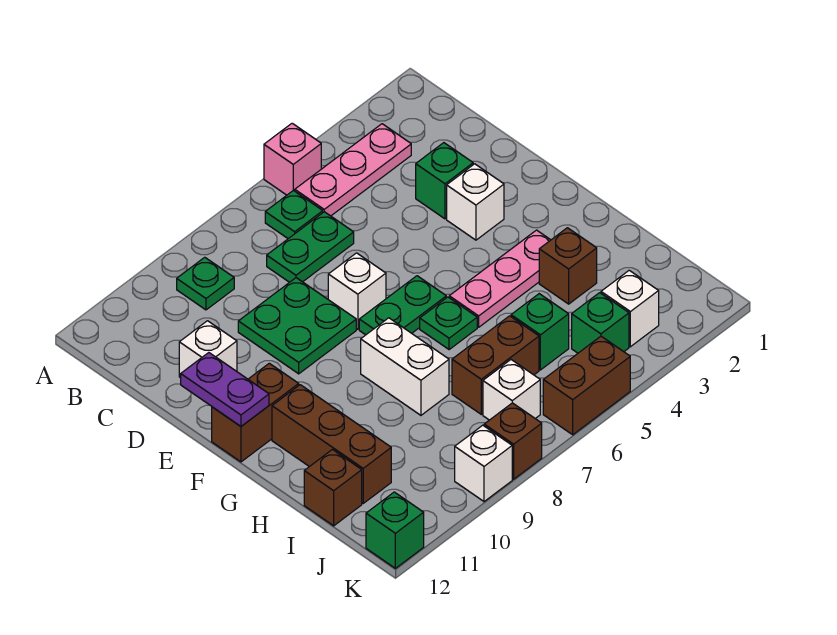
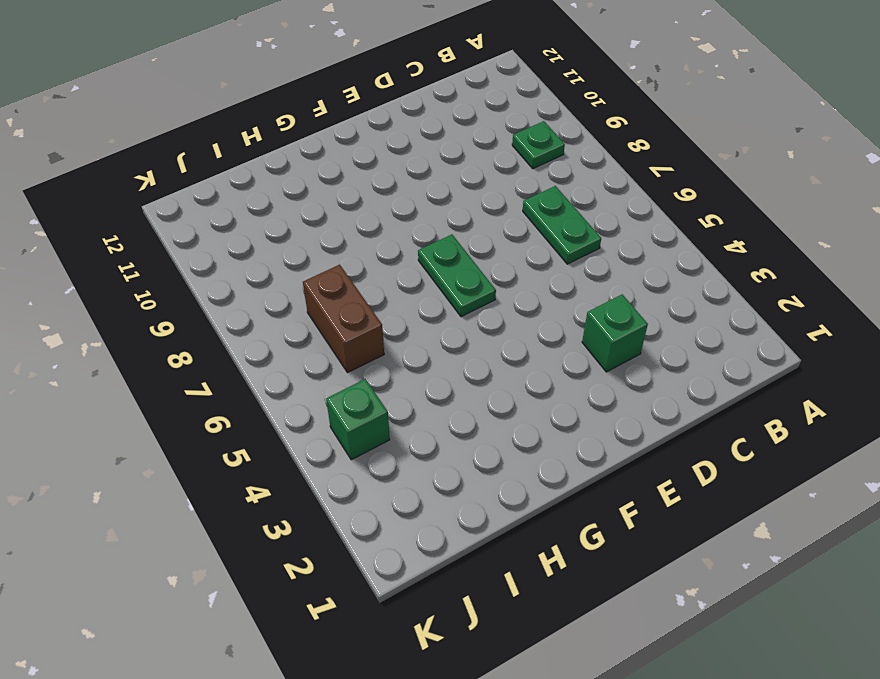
none -> pink 1x1 brick [264,123,321,195]
none -> pink 1x3 plate [295,124,411,216]
none -> green 1x1 plate [265,190,323,239]

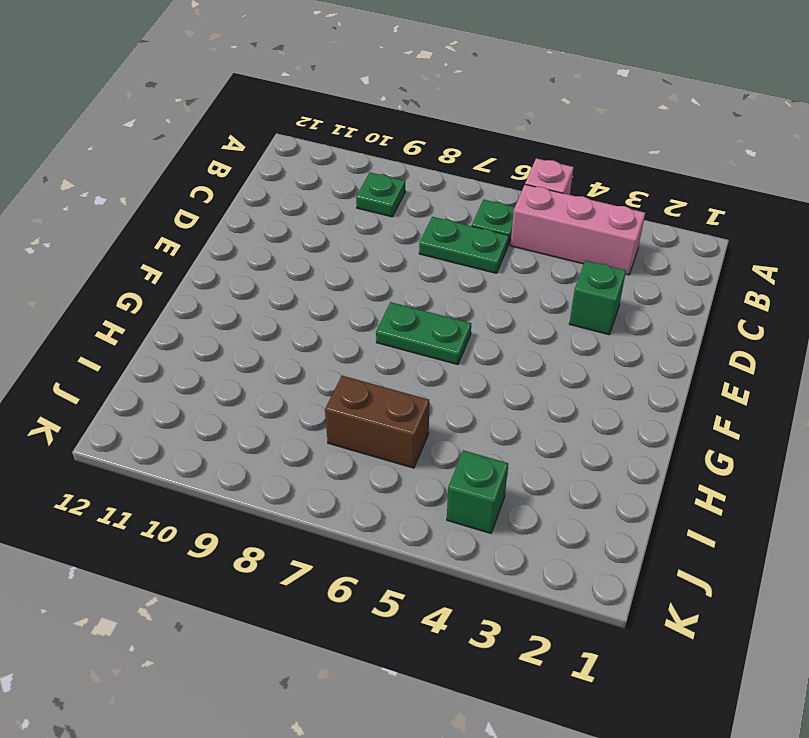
pink 1x3 brick [510,185,645,275] -> pink 1x3 plate [295,124,411,216]
none -> green 2x2 plate [238,278,356,374]
none -> white 1x1 brick [179,321,237,378]
none -> white 1x1 brick [447,164,504,240]

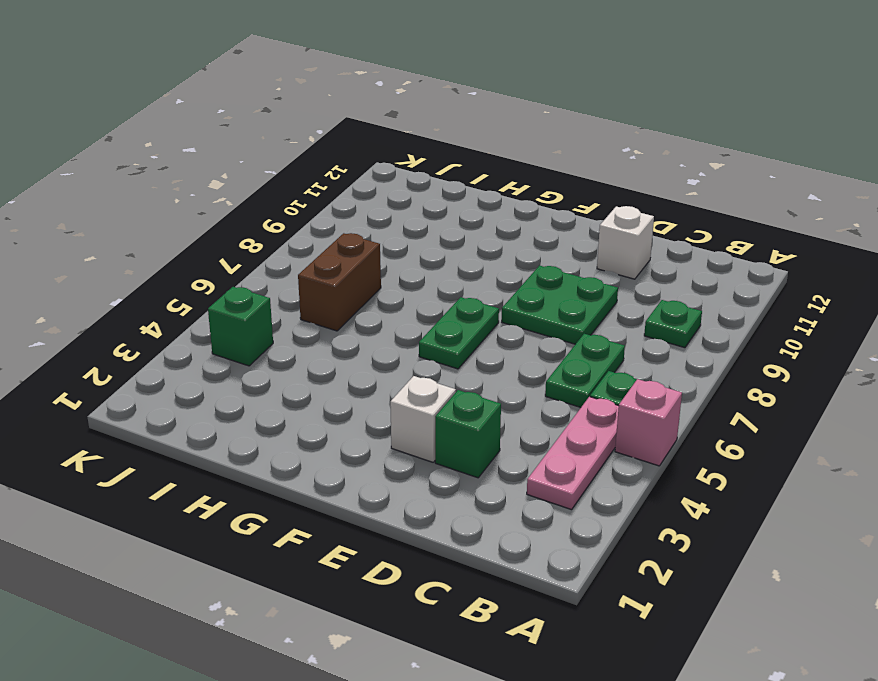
none -> white 1x1 brick [328,253,386,329]
none -> brown 1x2 brick [212,363,299,462]
none -> pink 1x3 plate [449,230,550,327]

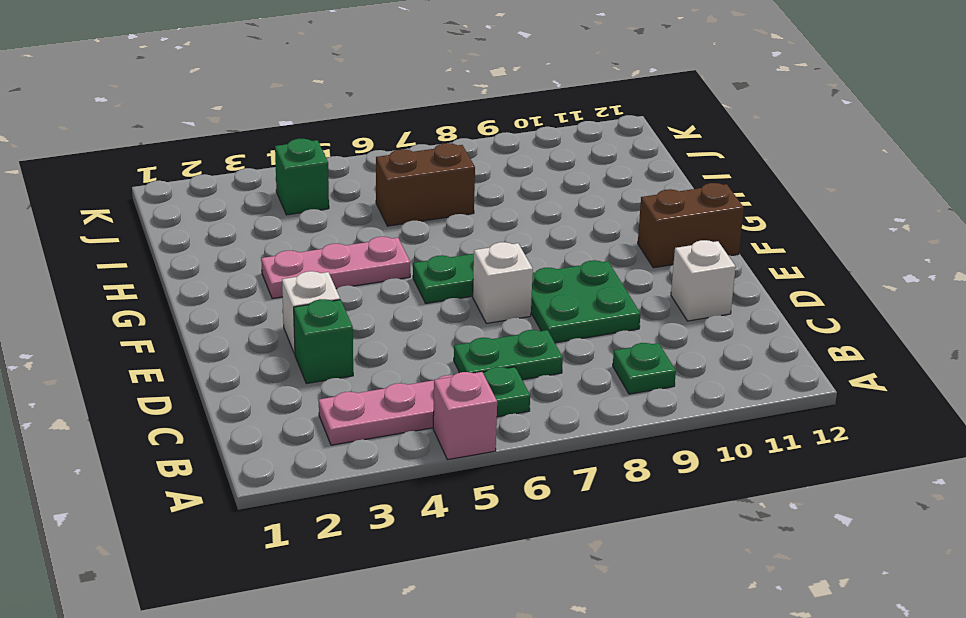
none -> green 1x1 plate [420,297,477,350]
none -> white 1x2 brick [361,318,449,415]
none -> brown 1x3 brick [272,385,391,503]

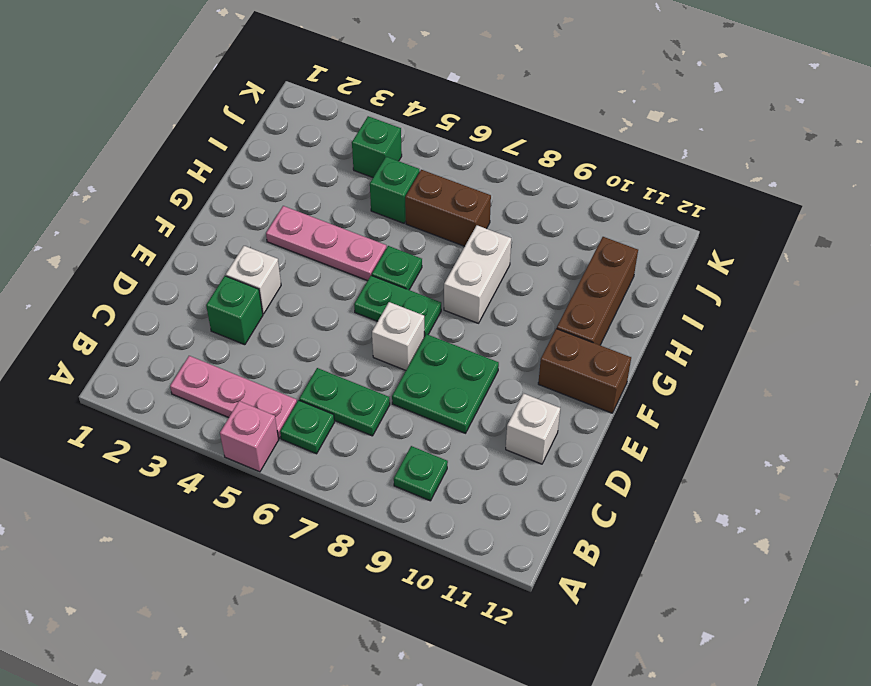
none -> brown 1x1 brick [539,228,597,304]
none -> brown 1x1 brick [304,450,362,526]
none -> white 1x1 brick [601,270,659,347]

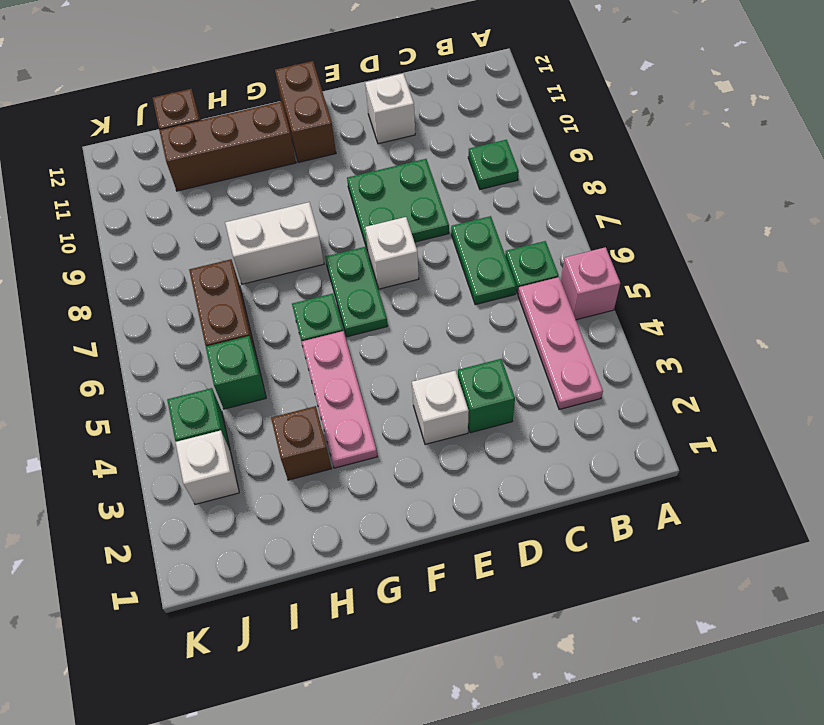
none -> white 1x1 brick [483,360,540,420]
none -> brown 1x2 brick [543,336,630,435]
none -> brown 1x1 brick [484,403,542,479]

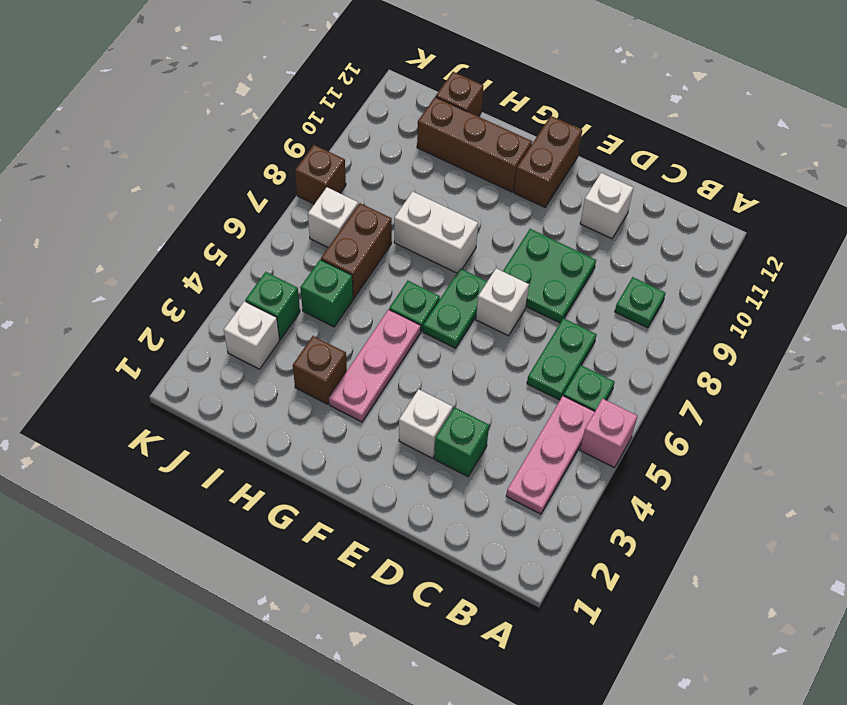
none -> brown 1x2 brick [543,336,630,435]
none -> white 1x1 brick [455,425,512,502]
none -> green 1x1 brick [366,492,424,568]

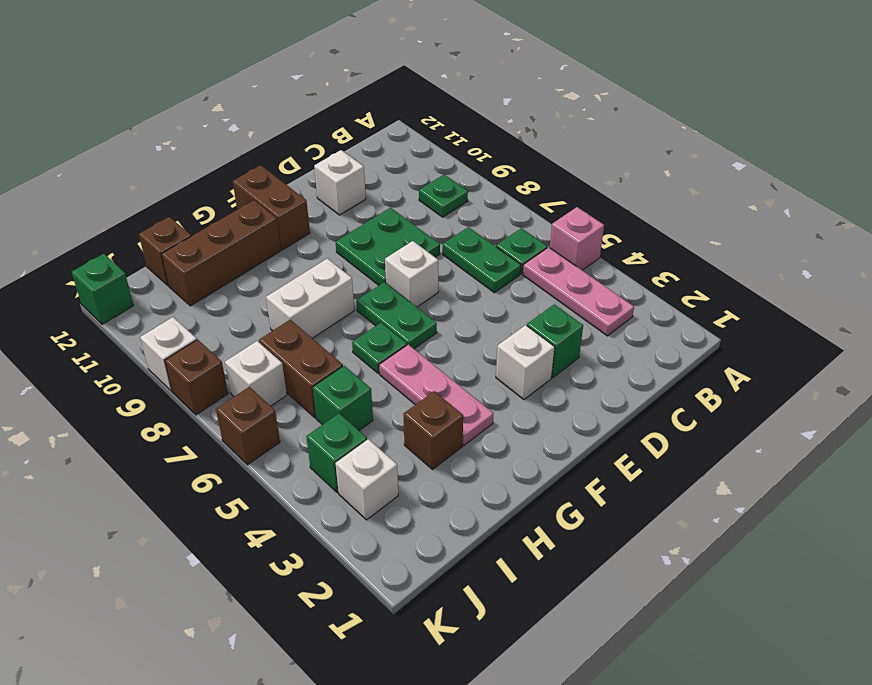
brown 1x1 brick [216,387,280,465] -> brown 1x2 brick [543,336,630,435]
none -> purple 1x2 plate [181,353,269,426]

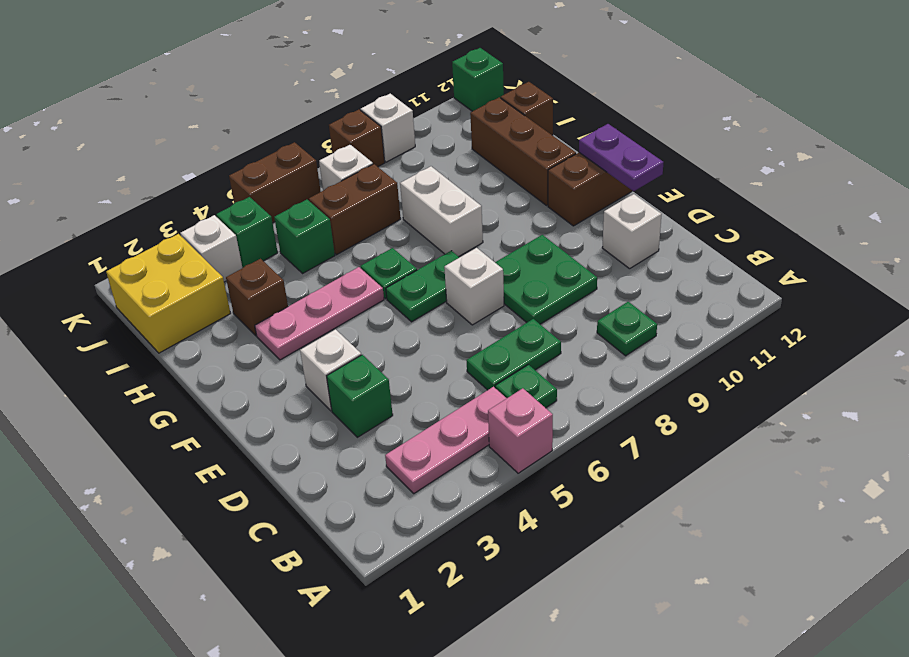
yellow 2x2 brick [106,234,231,353] -> none

